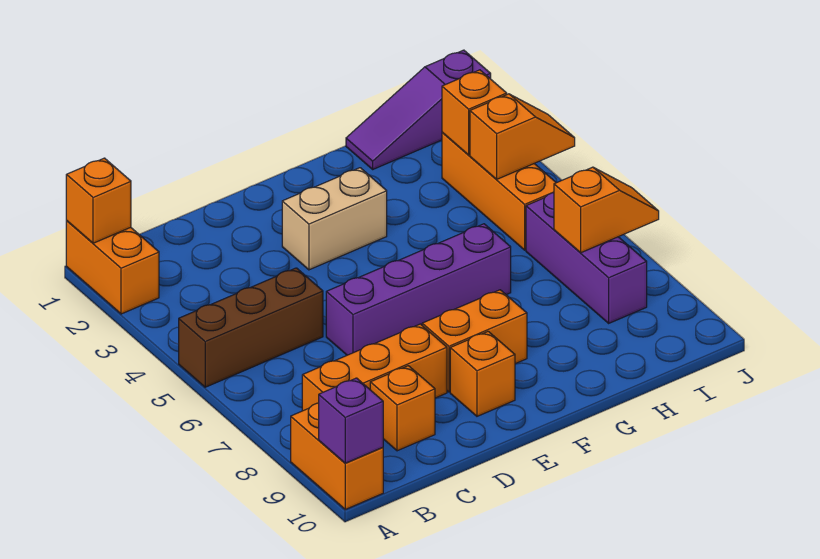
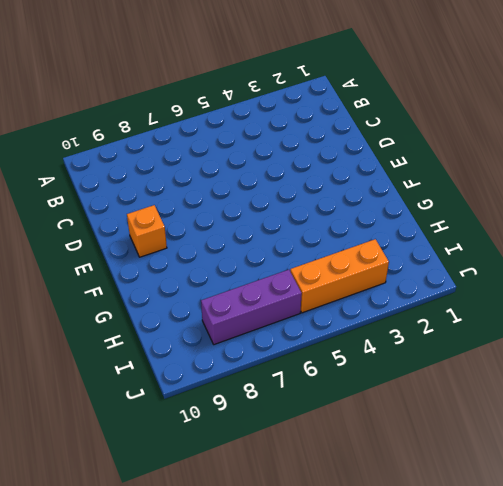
none -> orange 1x2 brick [66,221,159,314]
none -> brown 1x3 brick [179,268,323,387]
none -> orange 1x2 brick [291,403,383,509]

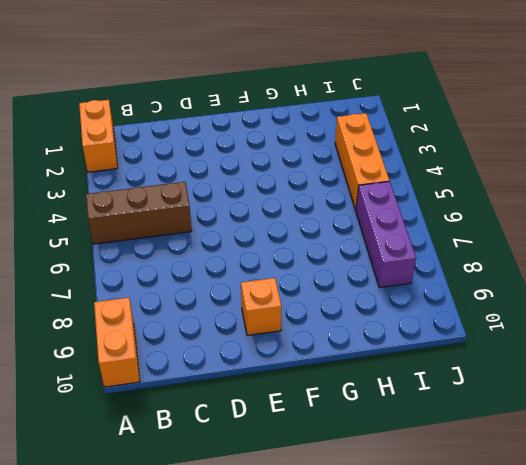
none -> orange 1x3 brick [302,324,447,411]
none -> orange 1x1 brick [370,366,435,451]
none -> purple 1x4 brick [326,224,511,355]

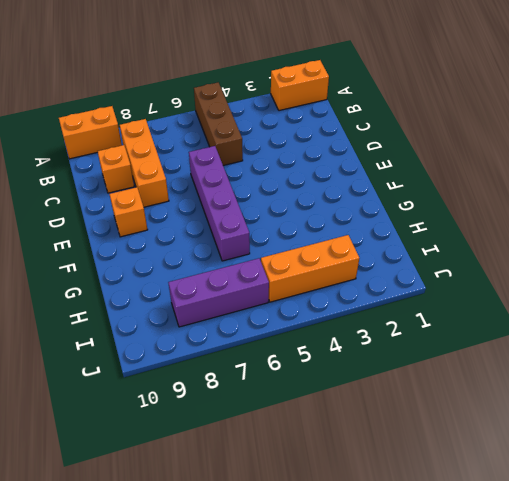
none -> tan 1x2 brick [282,168,387,270]
none -> orange 1x2 brick [422,290,527,392]
none -> purple 1x3 slope [346,50,491,169]

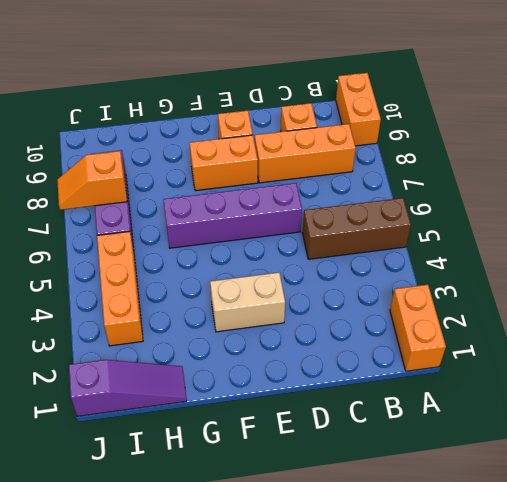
none -> orange 1x1 brick [66,158,131,243]
none -> purple 1x1 brick [319,378,383,463]
none -> orange 1x1 brick [442,70,507,155]

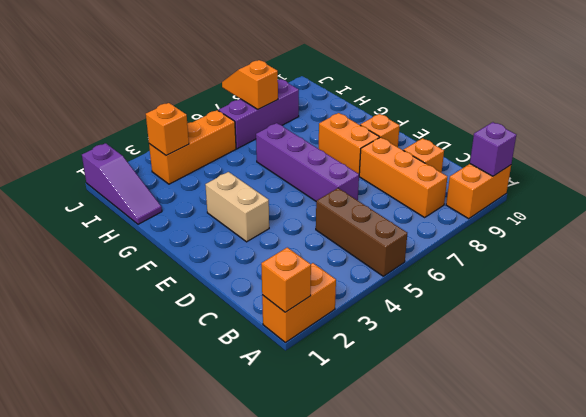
none -> orange 1x2 slope [470,94,575,180]

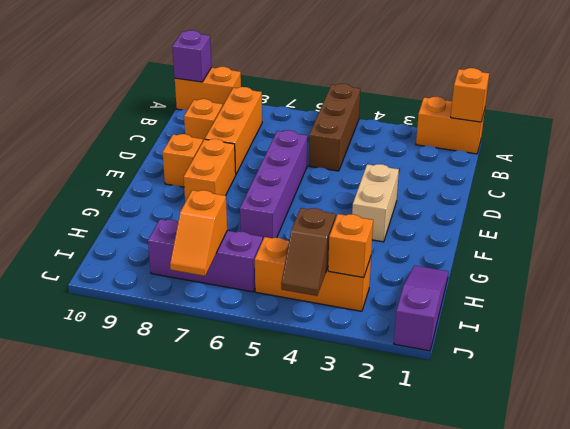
brown 1x2 slope [281,208,336,296] -> orange 1x2 slope [470,94,575,180]

